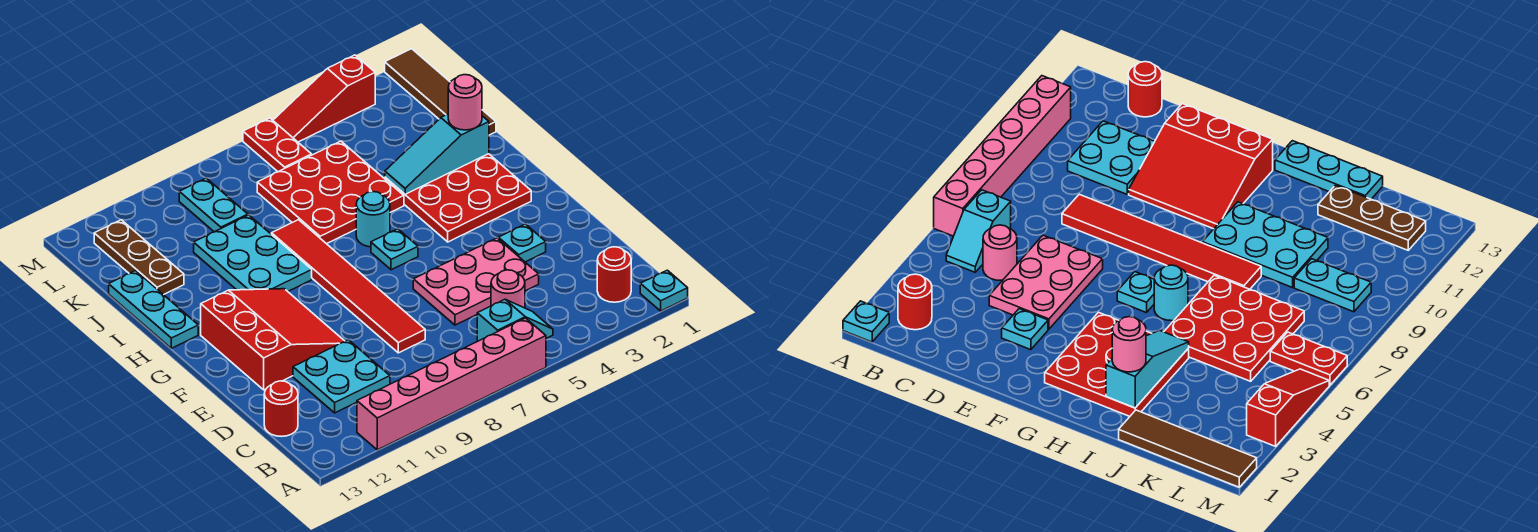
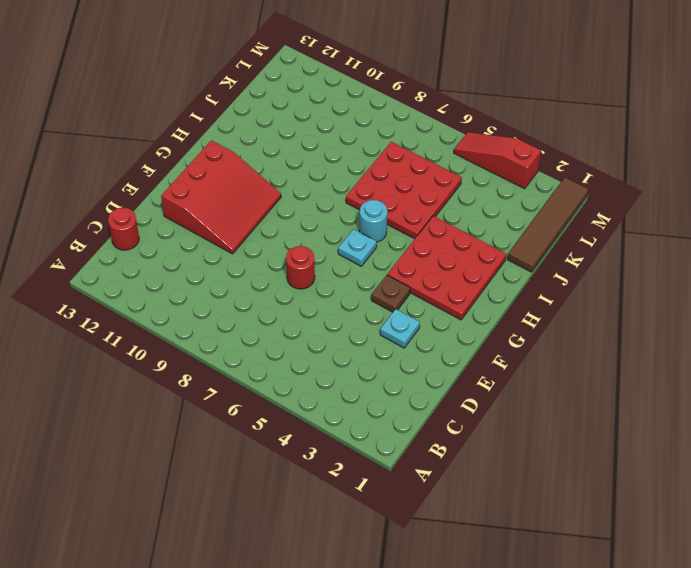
red 1x1 round brick [286,246,315,289] -> red 1x1 round brick moved to [597,247,631,302]
brown 1x1 plate [371,275,410,312] -> none
none -> cyan 1x1 plate [640,270,688,311]
none -> pink 1x6 brick [357,318,546,450]
none -> cyan 1x2 slope [477,299,553,341]

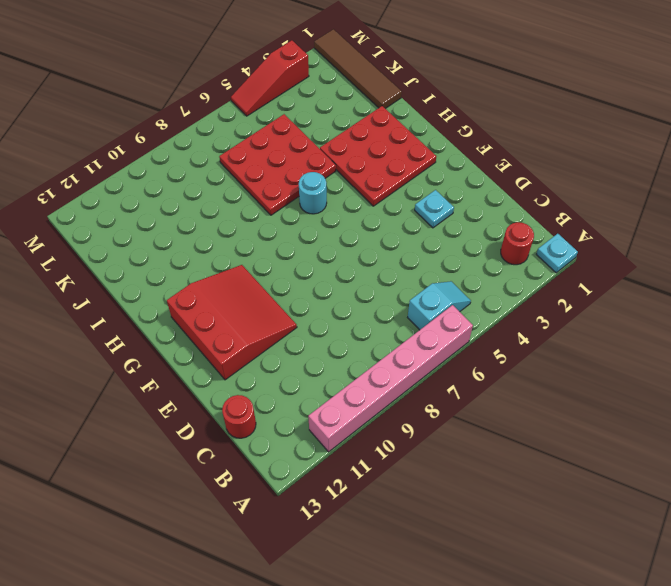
none -> pink 1x1 round brick [491,270,525,308]
none -> cyan 2x2 plate [293,340,390,413]
none -> pink 2x3 plate [413,238,539,325]

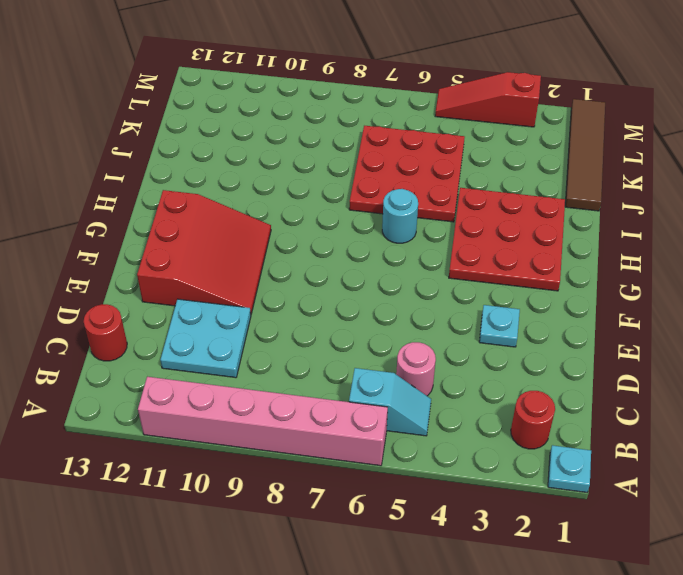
none -> pink 2x3 plate [413,238,539,325]
none -> red 1x6 tile [272,220,425,353]
none -> cyan 1x1 plate [371,229,418,270]

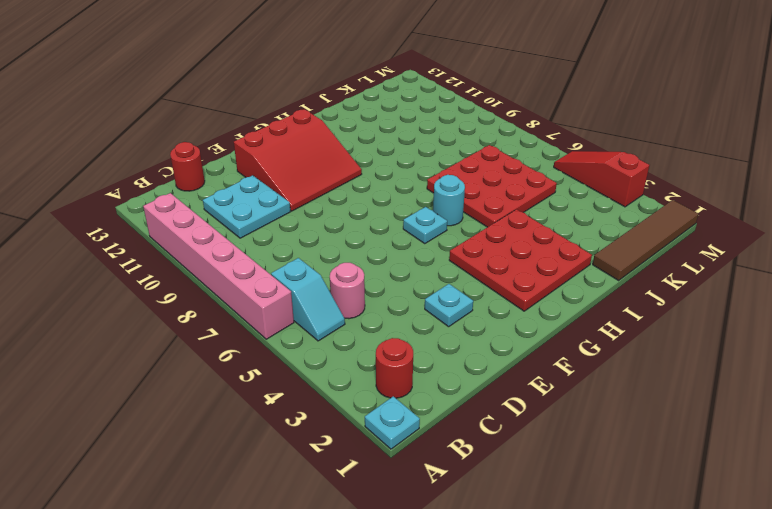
none -> pink 2x3 plate [413,238,539,325]
none -> red 1x6 tile [272,220,425,353]
none -> cyan 2x3 plate [194,215,312,291]

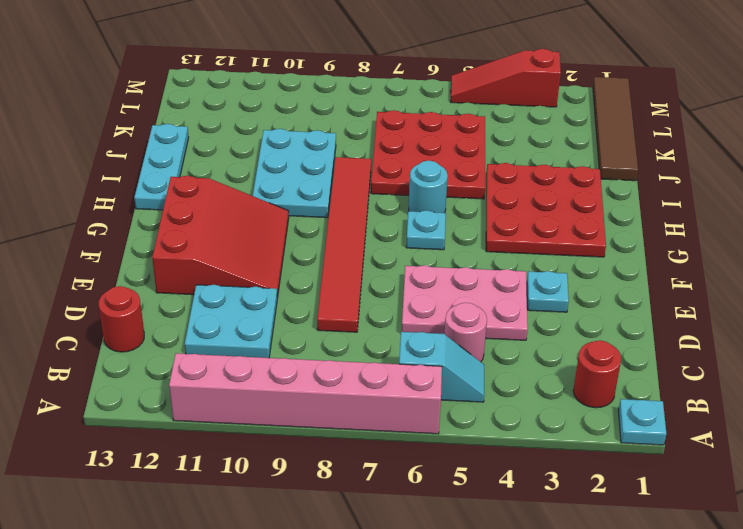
none -> brown 1x3 plate [94,220,184,295]
none -> cyan 1x2 plate [179,178,248,232]
none -> red 1x2 plate [243,118,312,172]

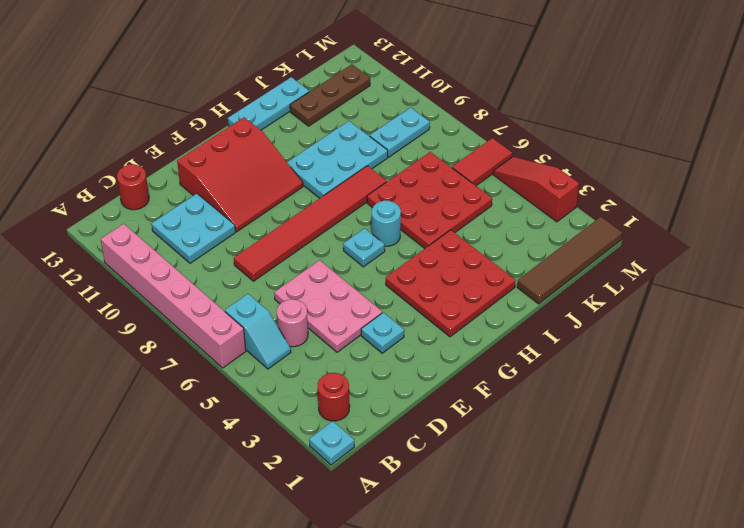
red 1x2 tile [452,138,512,186] -> red 1x2 plate [243,118,312,172]
none -> cyan 1x3 slope [385,114,489,194]
none -> pink 1x1 round brick [448,75,482,130]

